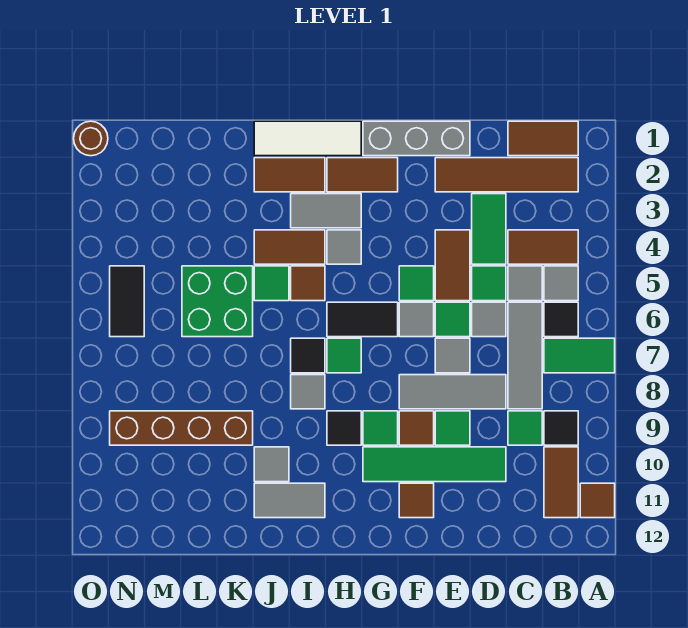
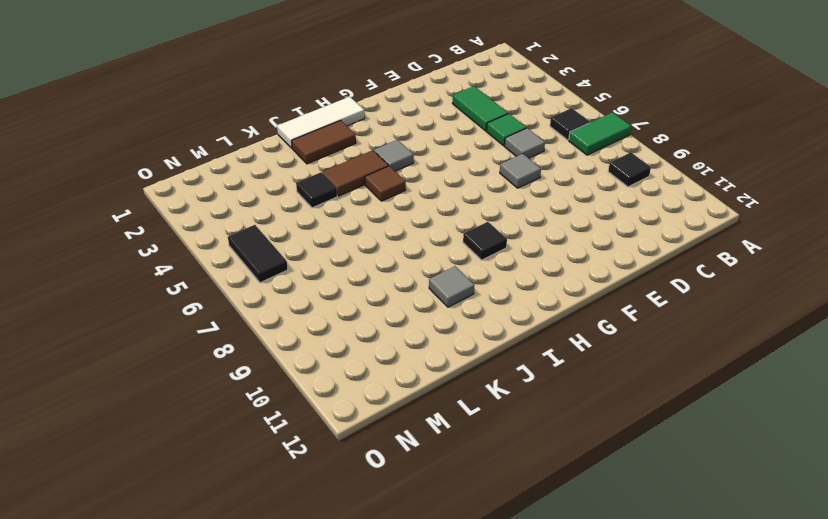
black 1x1 tile [296,172,337,208] -> black 1x1 tile moved to [291,338,325,373]
none -> brown 1x1 tile [580,483,615,518]
none -> brown 1x2 tile [508,121,578,156]
none -> brown 1x4 tile [435,158,578,192]
none -> brown 1x2 tile [508,230,578,264]

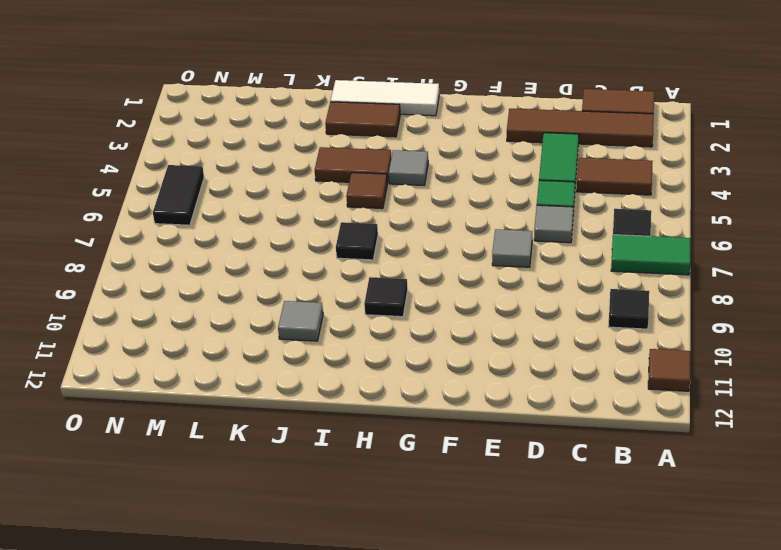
none -> grey 1x1 tile [544,266,578,301]
none -> brown 1x2 tile [544,447,578,518]
none -> grey 1x1 tile [508,266,542,301]
none -> grey 1x3 tile [508,302,542,409]

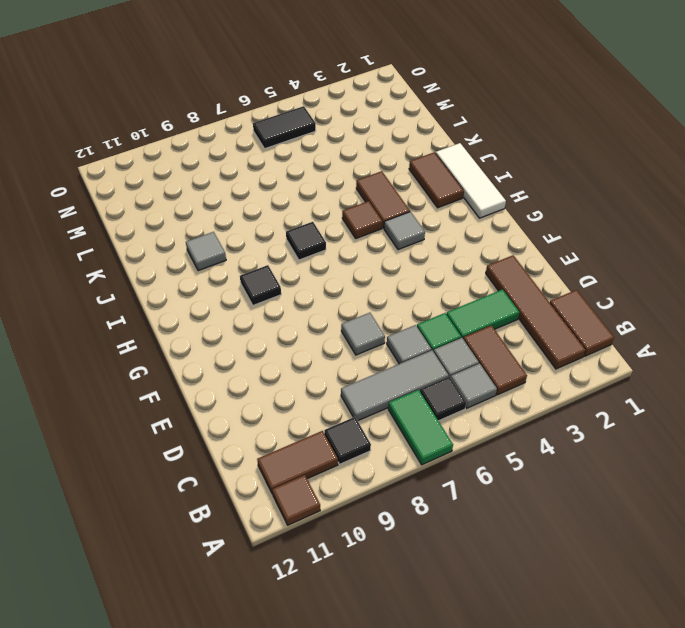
none -> green 1x1 tile [508,411,542,445]
none -> grey 1x3 tile [399,375,506,409]
none -> green 1x4 tile [363,447,506,482]
none -> grey 1x3 brick [363,121,470,156]

